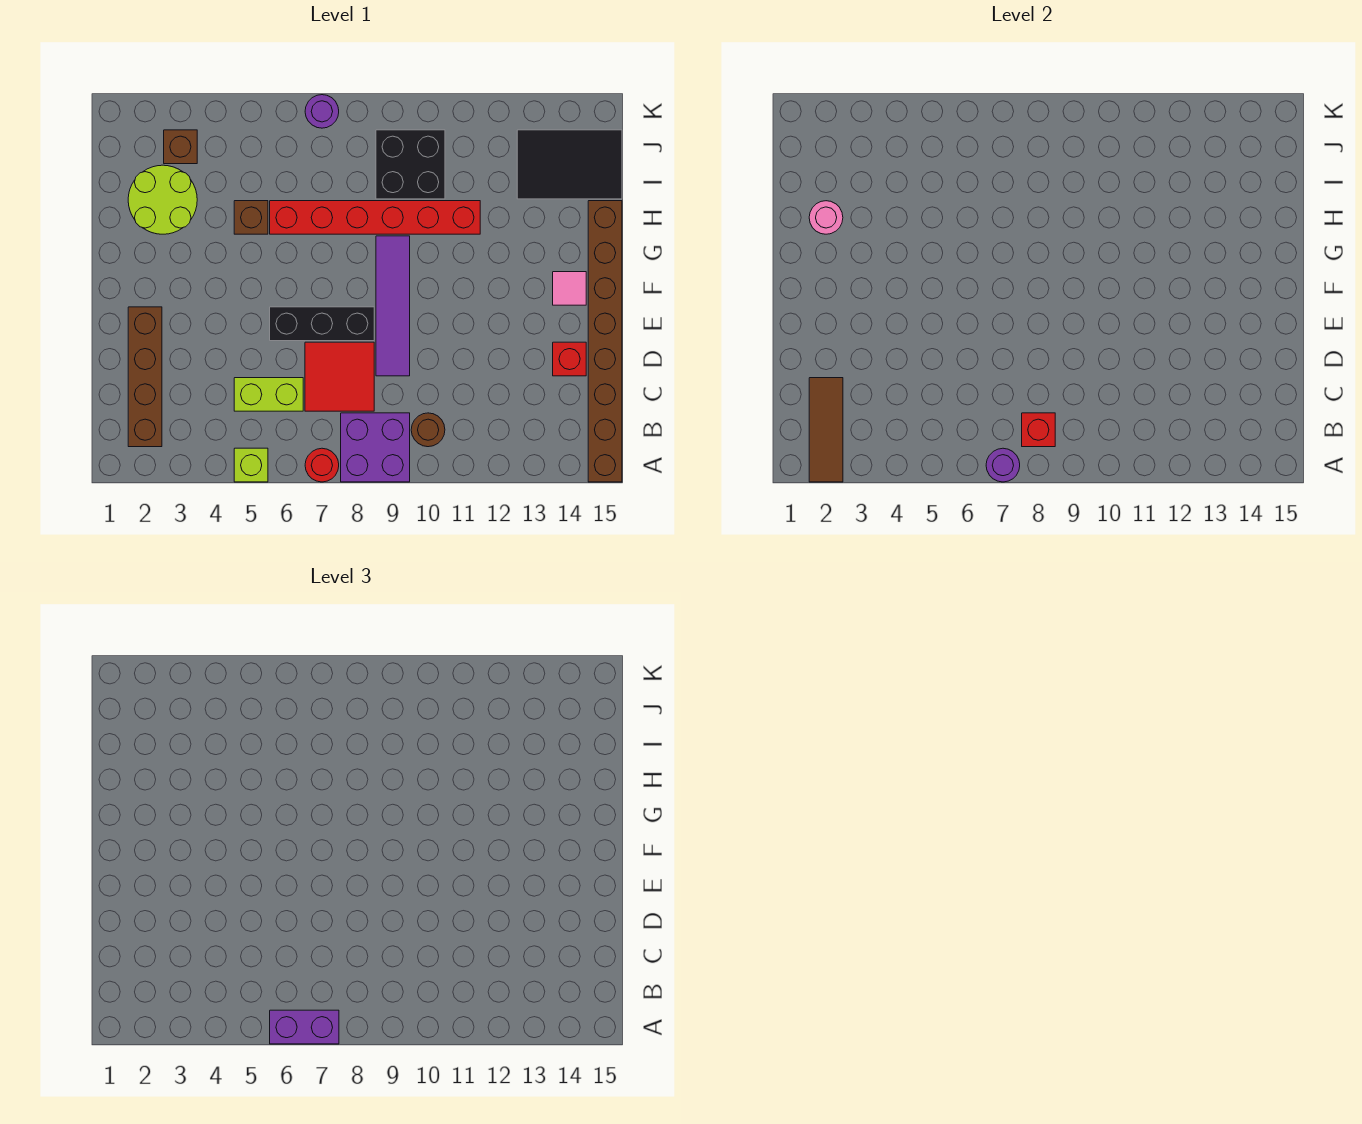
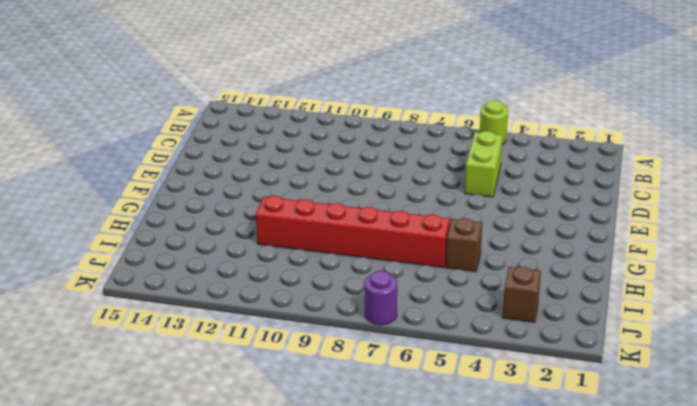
lime 1x1 round brick [480,100,508,145] -> lime 1x1 brick [234,448,268,482]
lime 1x2 brick [465,131,503,197] -> lime 1x2 brick turned to [234,378,303,411]
none -> red 1x1 round brick [305,448,339,482]
none -> purple 2x2 brick [341,413,410,482]
none -> brown 1x8 brick [588,201,622,482]

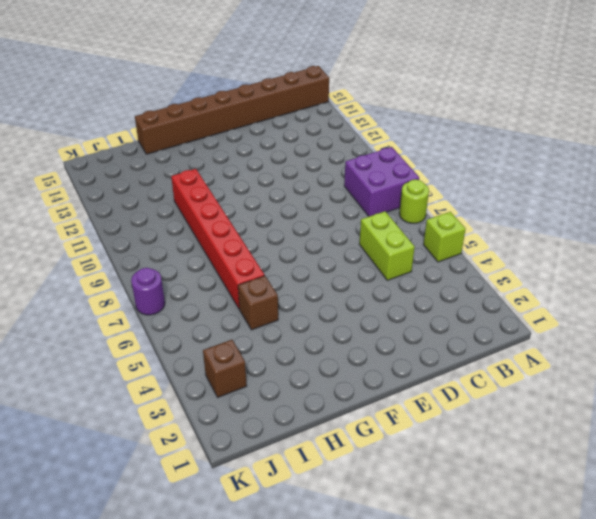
lime 1x1 round brick [399,179,429,223] -> red 1x1 round brick [305,448,339,482]
none -> brown 1x4 brick [128,307,162,447]
none -> brown 1x1 round brick [411,413,445,447]
none -> red 2x2 tile [305,342,374,411]

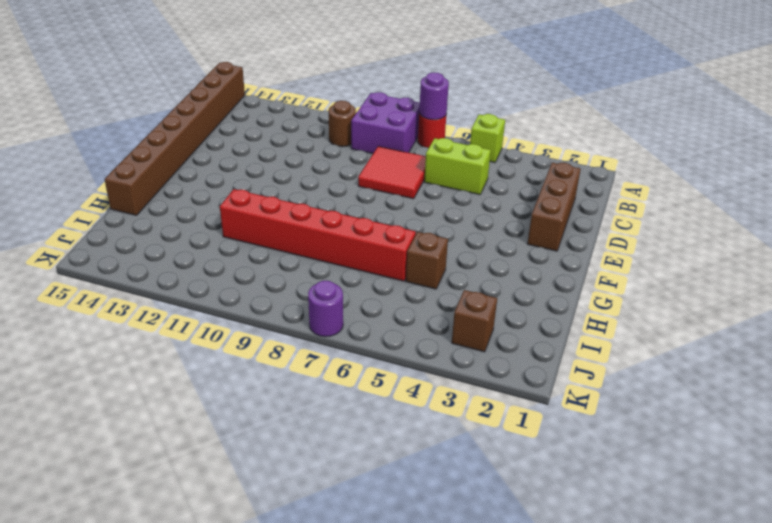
brown 1x3 brick [527,163,581,251] -> brown 1x4 brick [128,307,162,447]
none -> purple 1x4 tile [376,236,410,376]
none -> red 1x1 brick [553,342,586,376]
none -> black 1x3 brick [270,307,374,341]

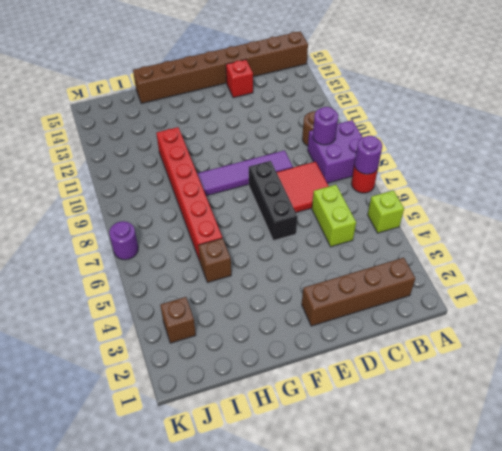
purple 1x1 round brick [313,107,338,145] -> none
none -> pink 1x1 tile [553,272,586,305]
none -> lime 2x2 round brick [128,165,197,234]
none -> black 2x2 brick [376,130,445,199]

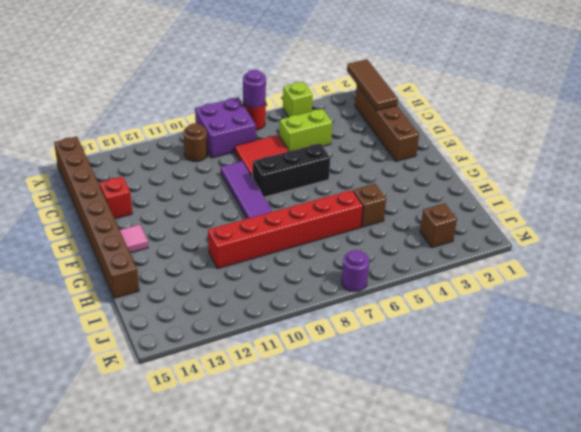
none -> lime 2x2 round brick [128,165,197,234]
none -> black 2x2 brick [376,130,445,199]
none -> black 2x3 tile [517,130,622,199]

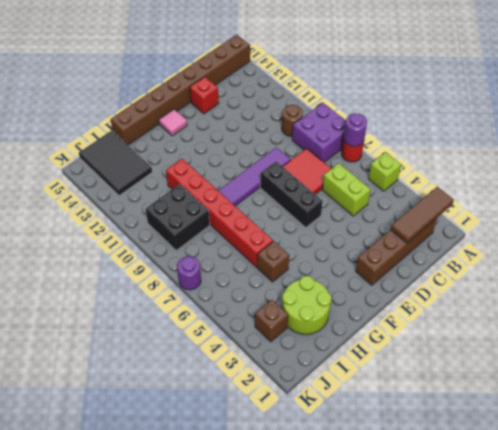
none -> red 1x1 brick [1022,413,1055,447]
none -> pink 1x1 round brick [809,201,843,234]
none -> purple 1x2 brick [270,1010,339,1044]

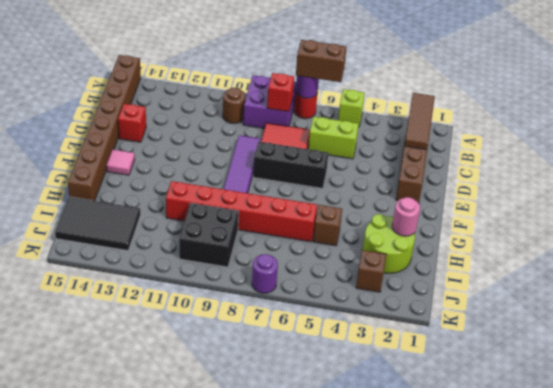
brown 1x2 brick [296,40,347,82] -> purple 1x2 brick [270,1010,339,1044]

